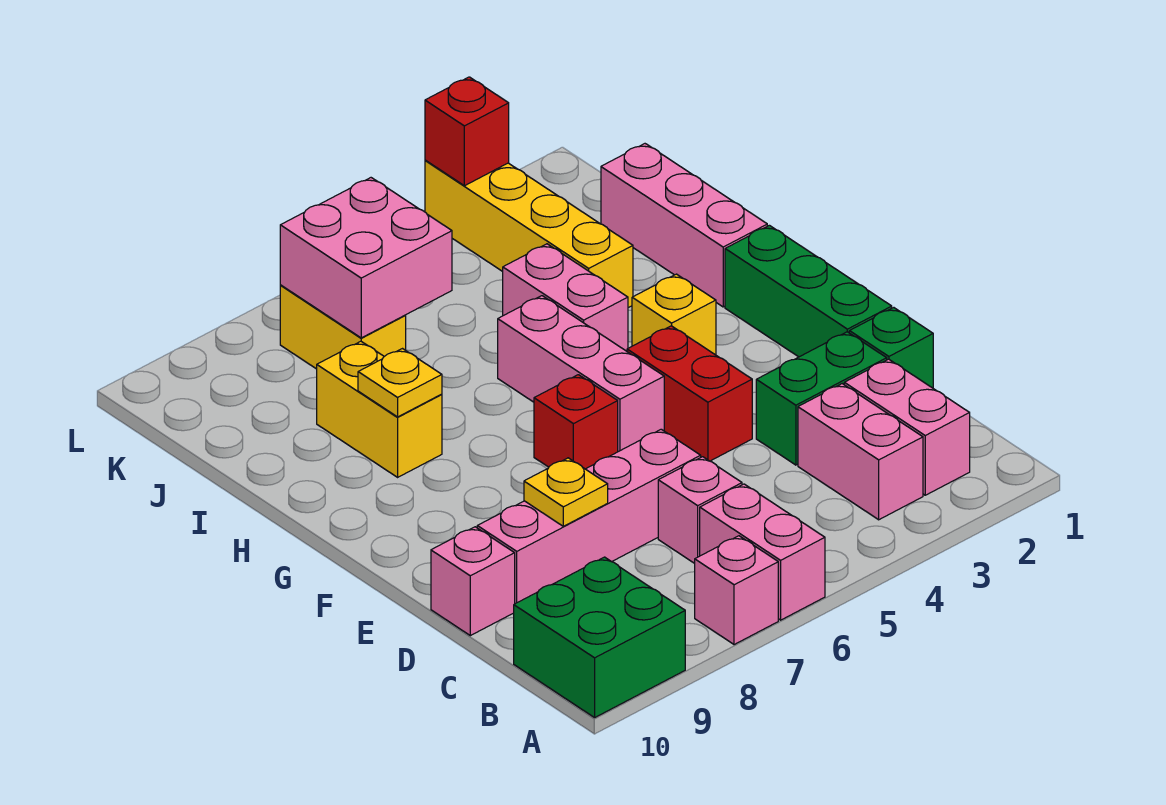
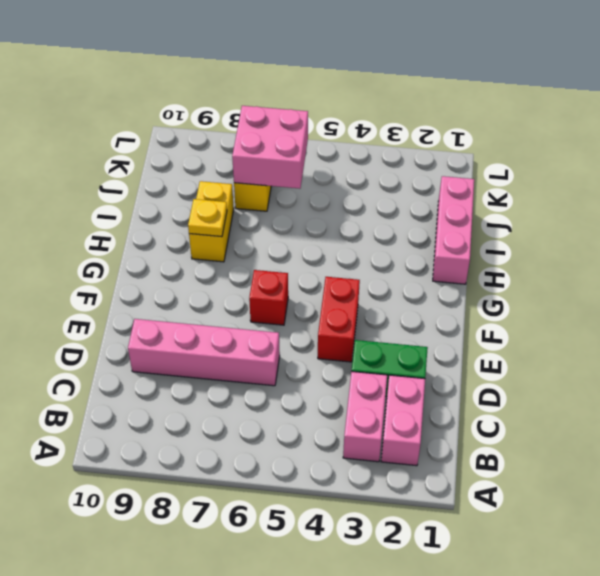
none -> pink 1x2 brick [700,484,825,620]
none -> pink 1x1 brick [695,536,778,645]
none -> green 2x2 brick [514,557,685,718]

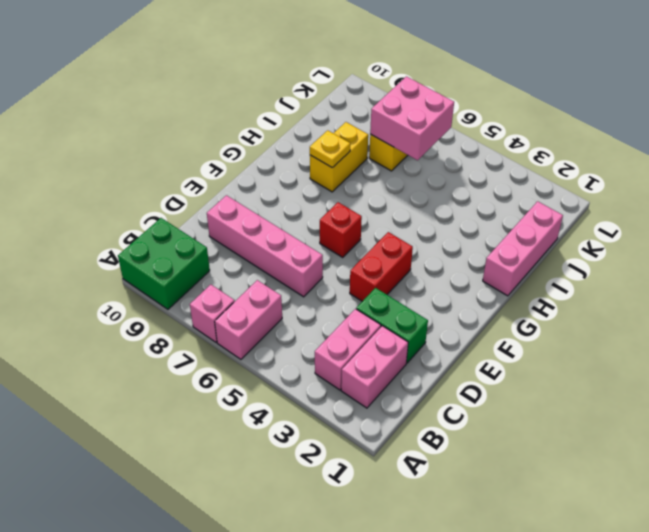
none -> pink 1x1 brick [658,457,742,563]
none -> green 1x1 brick [849,308,933,388]
none -> pink 1x1 brick [431,527,515,636]

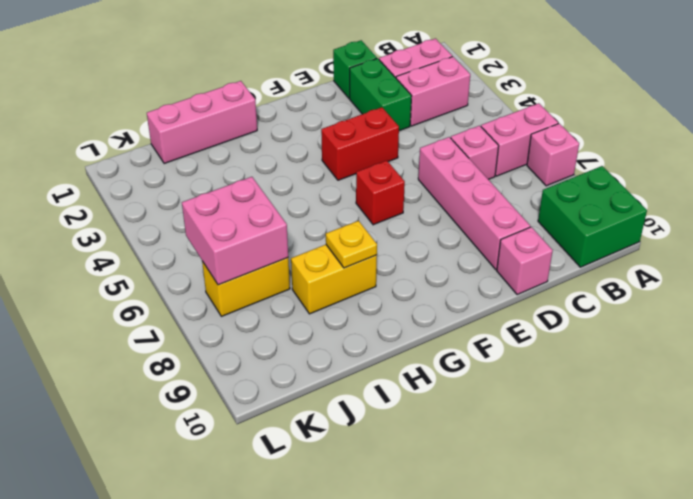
none -> green 1x3 brick [725,225,892,357]
none -> pink 1x3 brick [498,296,664,452]
none -> yellow 1x1 brick [632,274,716,355]

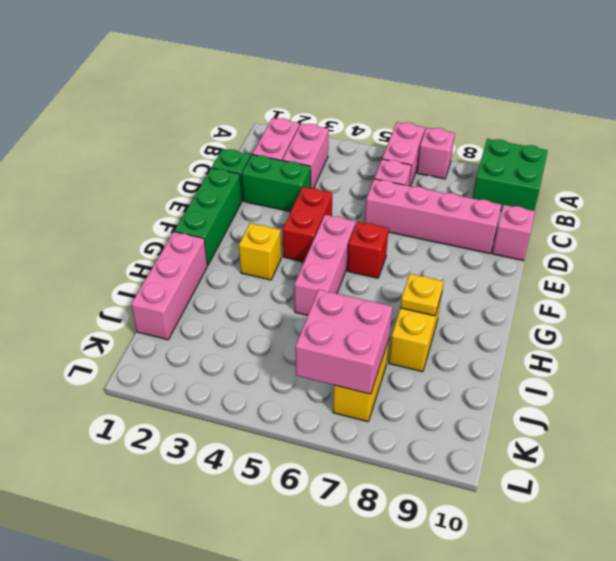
none -> pink 1x2 brick [503,244,628,351]
none -> yellow 1x4 brick [425,160,633,308]
none -> yellow 1x1 plate [524,458,608,526]

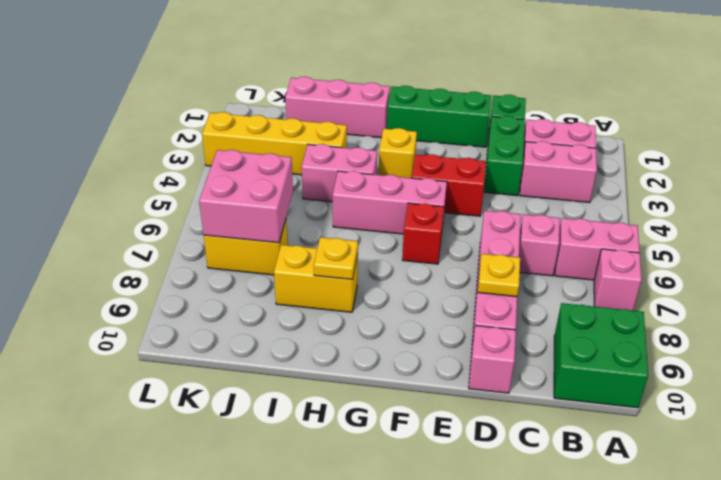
none -> red 1x1 brick [425,77,509,186]

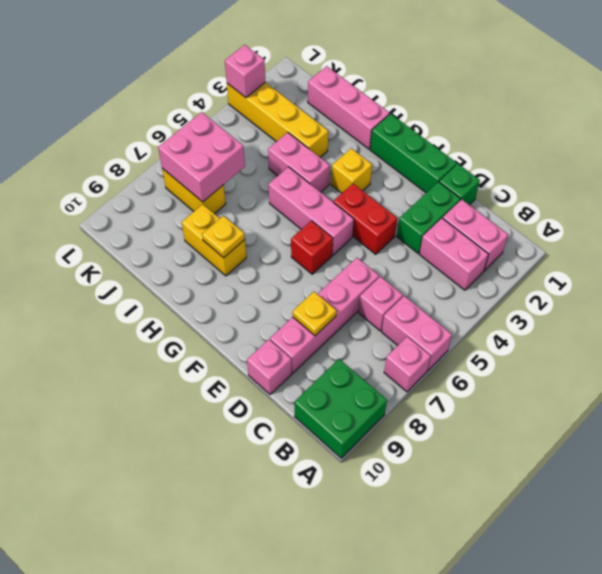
pink 1x1 brick [225,45,265,97] -> red 1x1 brick [425,77,509,186]

